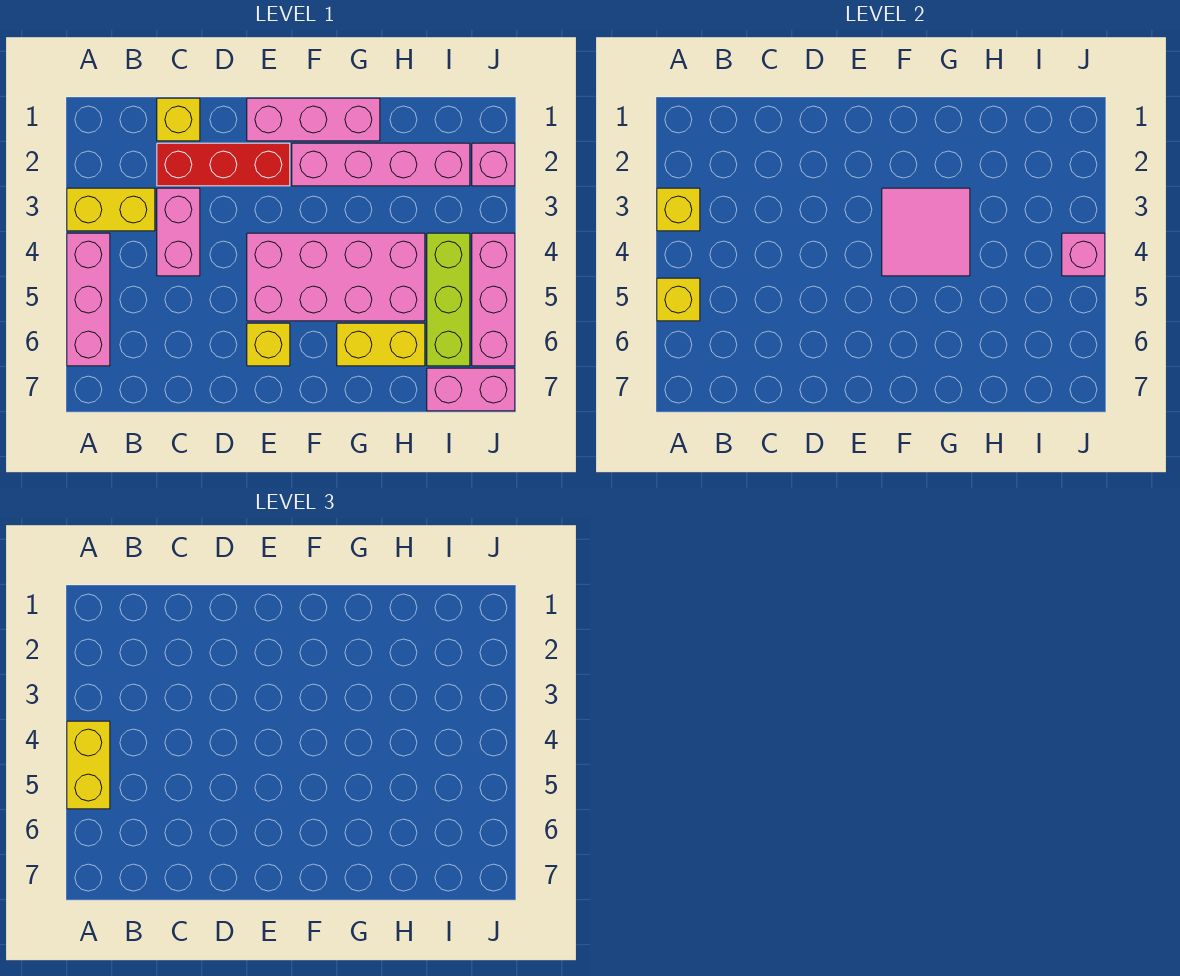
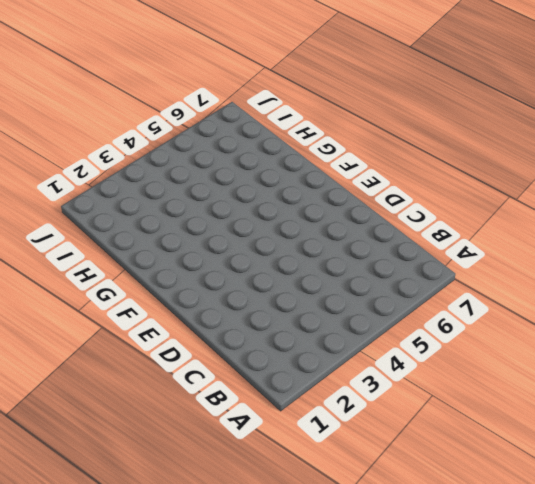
none -> yellow 1x2 brick [67,188,155,231]
none -> pink 1x3 brick [67,233,110,366]
none -> yellow 1x1 brick [157,98,200,141]

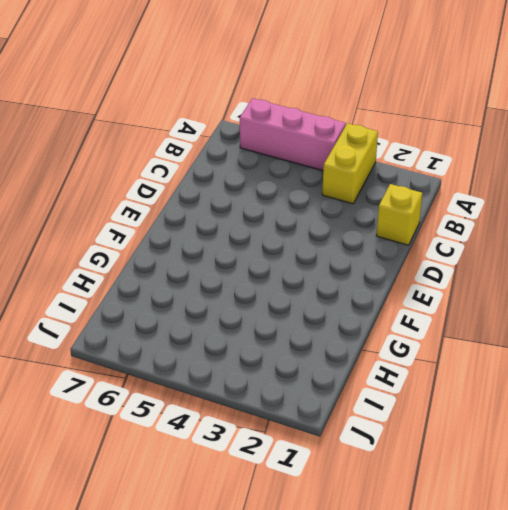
none -> red 1x3 brick [157,143,290,186]
none -> pink 1x2 brick [157,188,200,276]
none -> pink 1x3 brick [247,98,380,141]

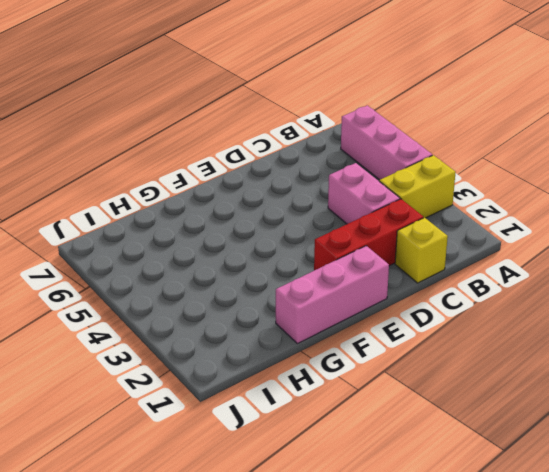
none -> pink 2x4 brick [247,233,425,321]
none -> yellow 1x1 brick [247,323,290,366]
none -> pink 1x4 brick [292,143,470,186]

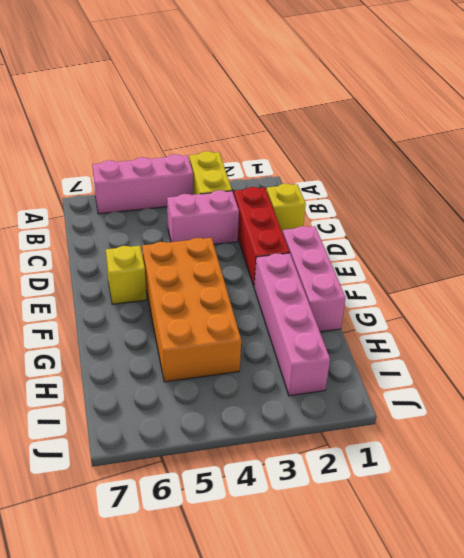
orange 2x4 brick [142,238,241,382] -> pink 2x4 brick [247,233,425,321]
none -> yellow 1x2 brick [337,323,425,366]
none -> lime 1x3 brick [427,233,470,366]
none -> pink 1x2 brick [427,368,515,411]

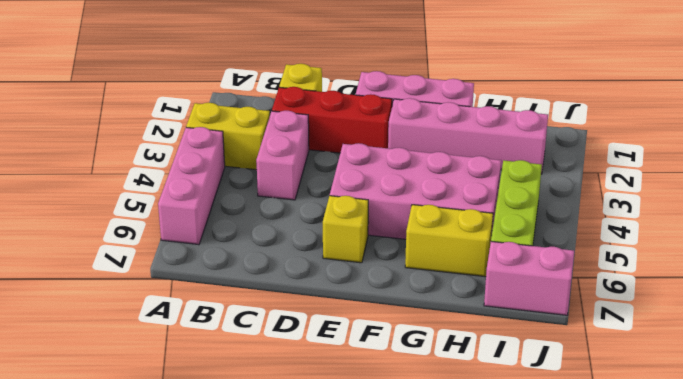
none -> pink 1x1 brick [472,143,515,186]
none -> pink 1x3 brick [472,233,515,366]
none -> yellow 1x1 brick [657,188,700,231]

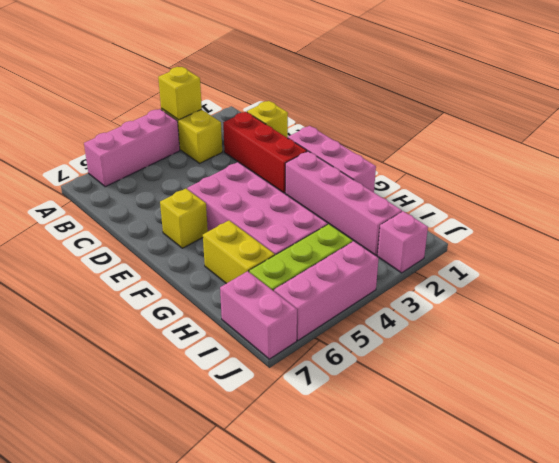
none -> pink 1x2 brick [157,188,200,276]
none -> yellow 1x1 brick [657,278,700,321]
none -> pink 2x2 tile [882,188,970,276]

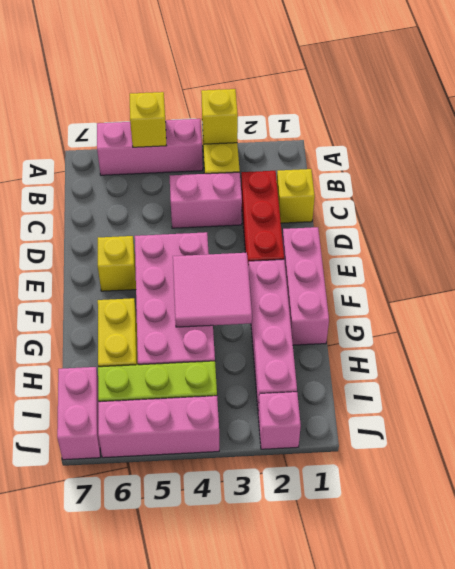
none -> pink 1x1 brick [1062,233,1105,276]
none -> yellow 1x2 brick [67,721,110,809]

